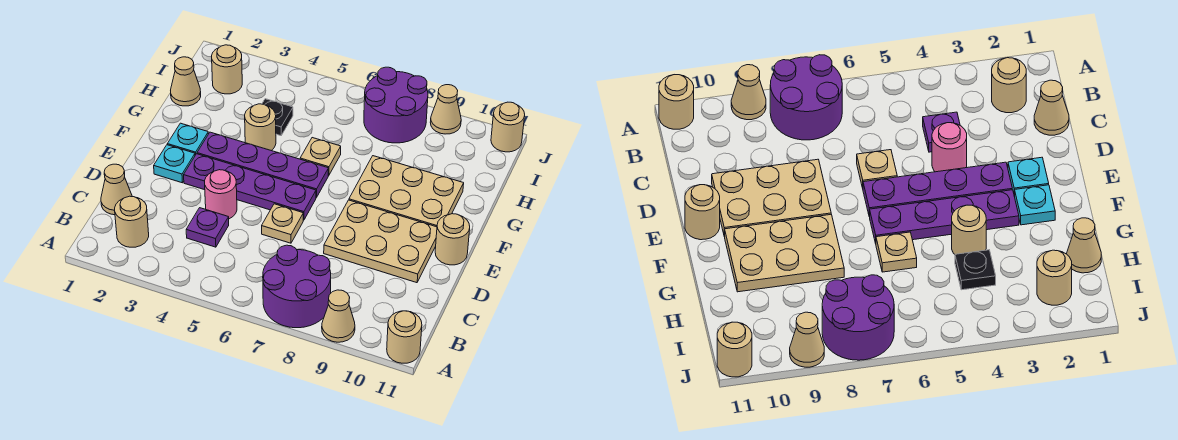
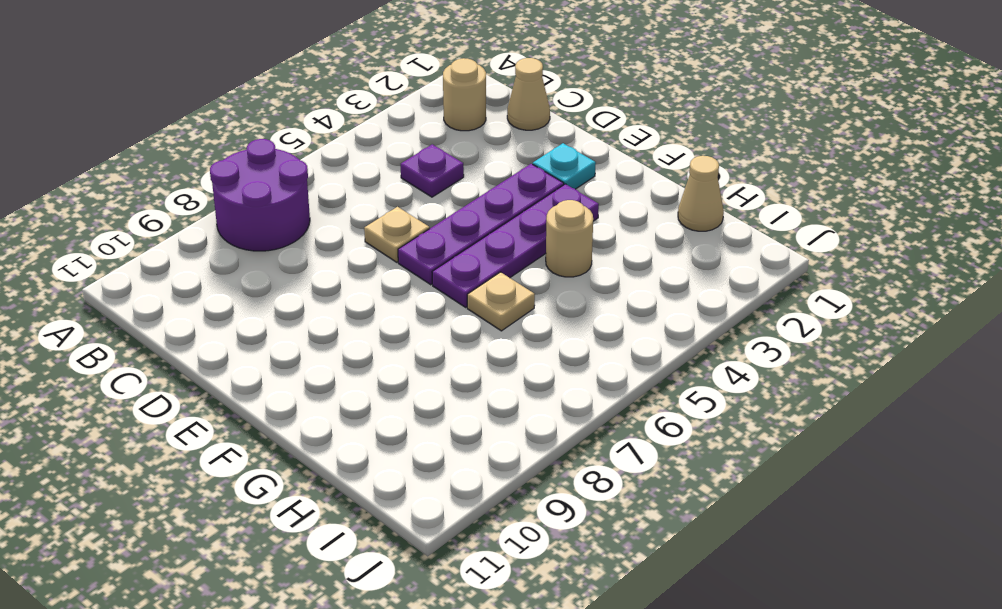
none -> tan 1x1 cone [322,290,355,342]
none -> tan 1x1 round brick [387,311,422,363]
none -> pink 1x1 round brick [205,170,237,219]

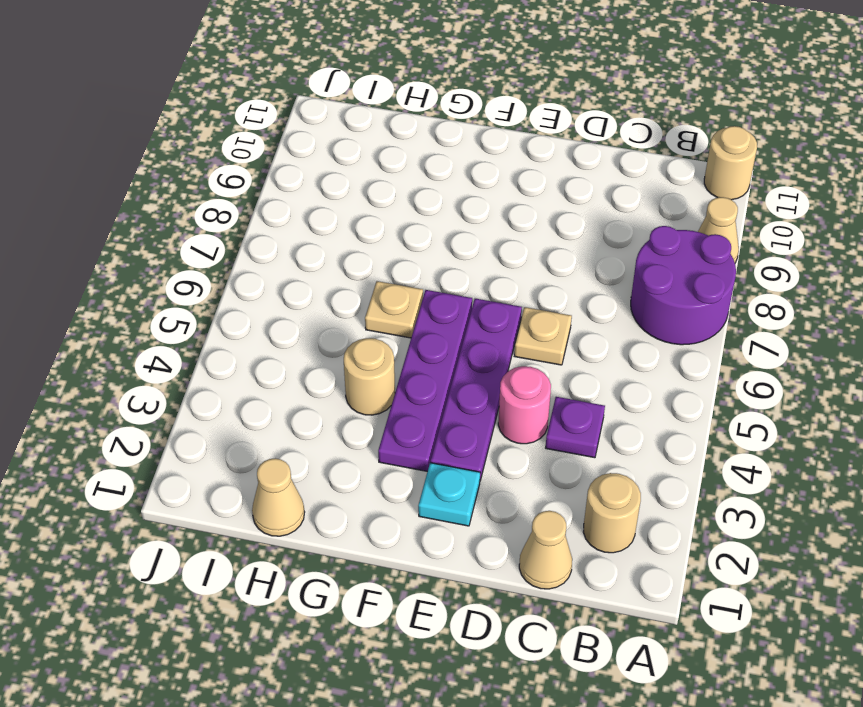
none -> tan 2x3 plate [324,200,437,283]
none -> tan 1x1 round brick [435,214,470,265]
none -> cyan 1x1 plate [167,123,208,155]

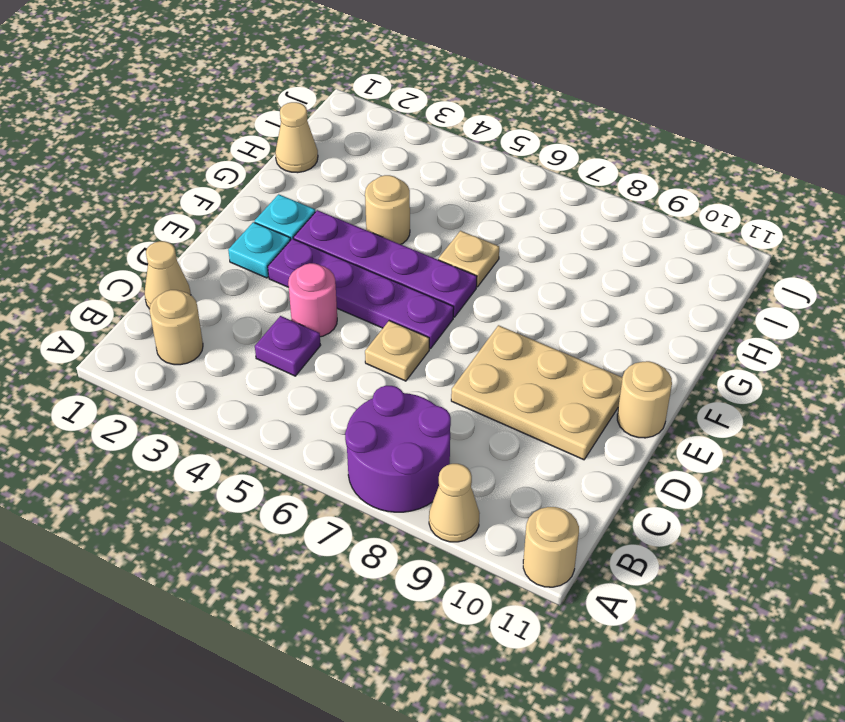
none -> tan 2x3 plate [349,156,464,227]
none -> black 1x1 plate [262,99,293,136]
none -> tan 1x1 round brick [212,45,242,94]

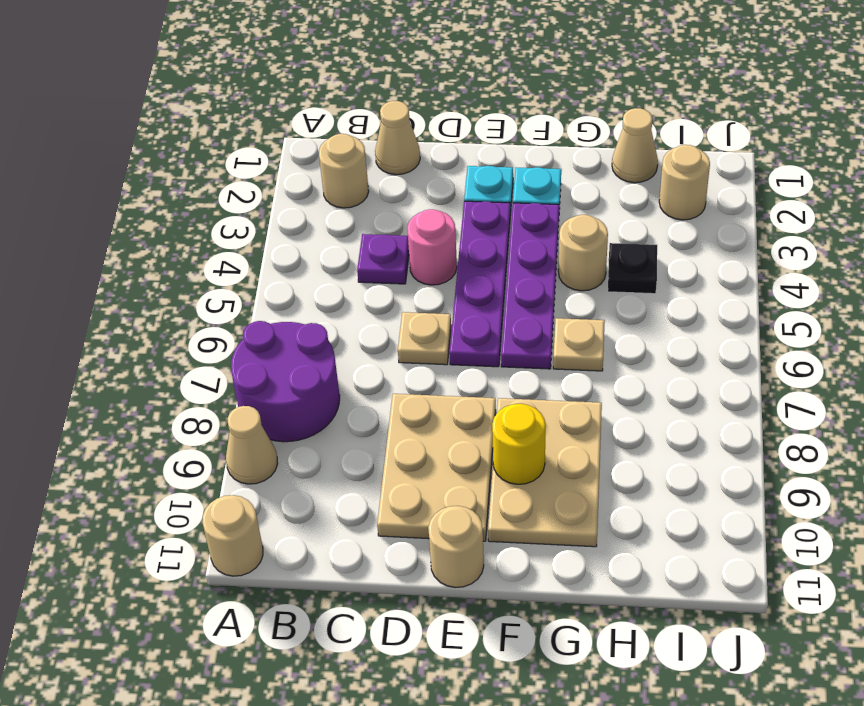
yellow 1x1 round brick [492,404,546,484] -> none
none -> purple 2x2 round brick [364,67,428,143]
none -> tan 1x1 cone [430,85,461,134]
none -> tan 1x1 round brick [491,102,525,152]

